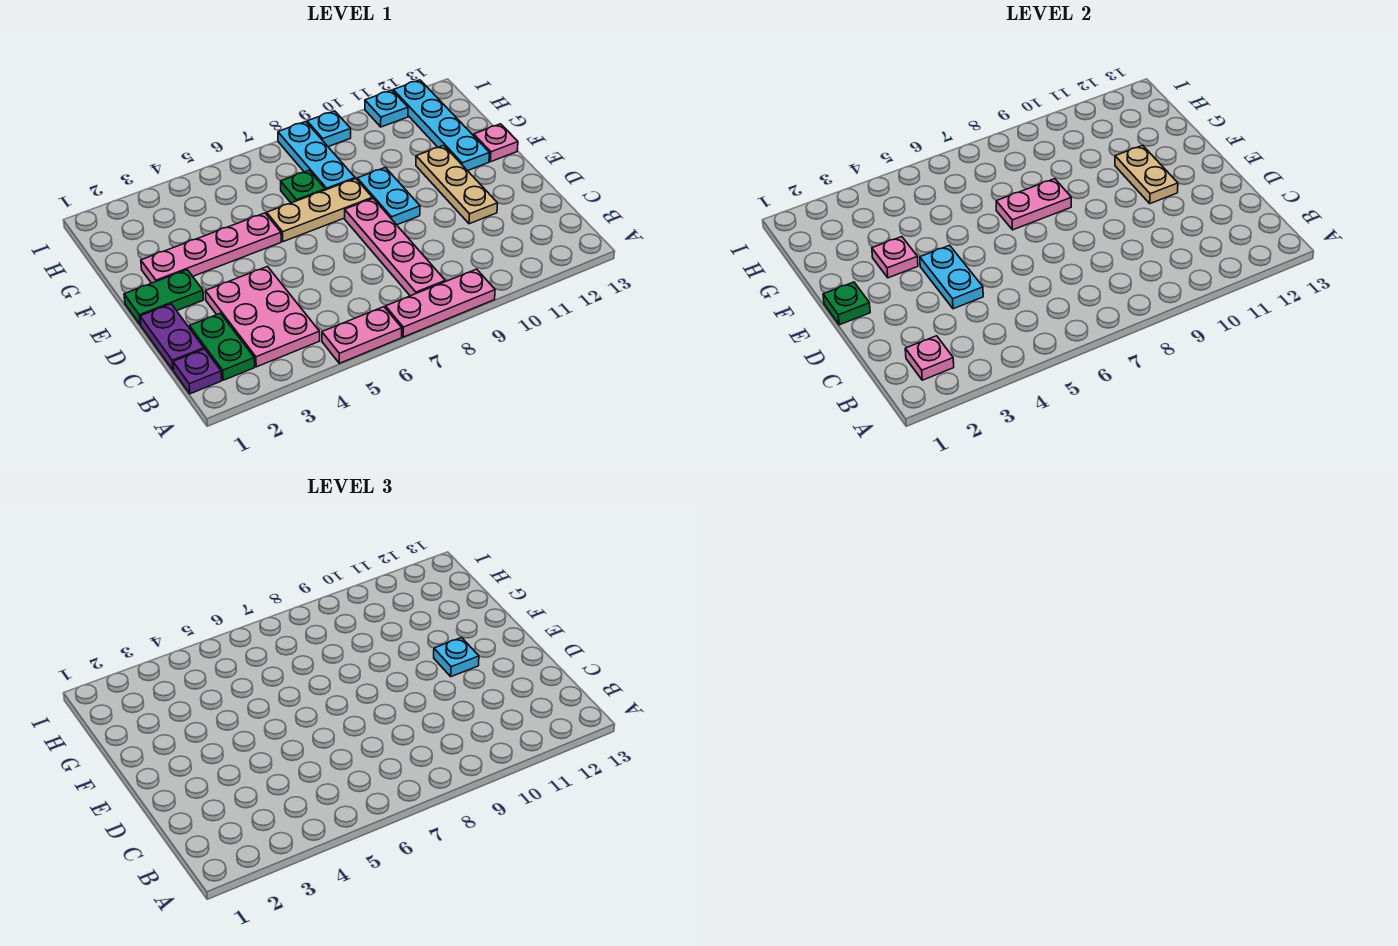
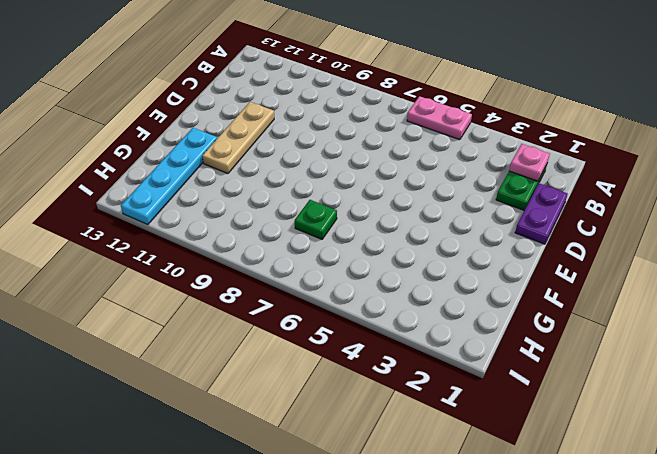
none -> pink 1x3 plate [386,269,495,337]
none -> purple 1x1 plate [173,349,222,394]
none -> pink 2x3 plate [205,267,320,367]

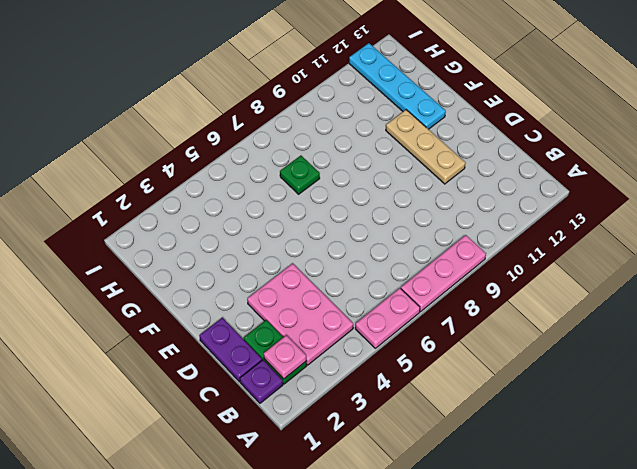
none -> pink 1x4 plate [345,198,445,296]
none -> green 1x2 plate [124,270,204,325]
none -> cyan 1x2 plate [357,167,420,225]

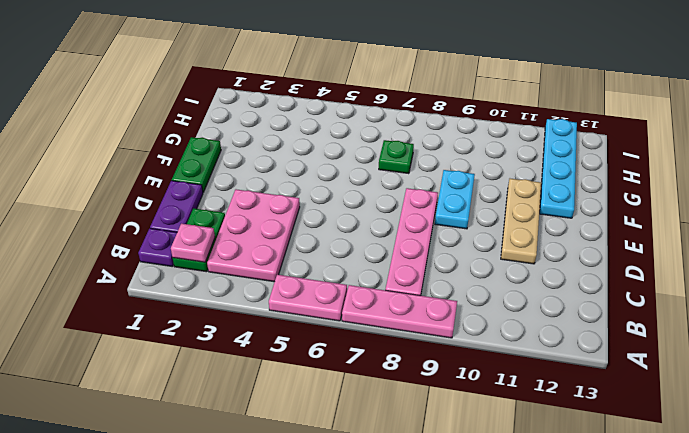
green 1x2 plate [172,137,221,192] -> green 1x2 plate turned to [124,270,204,325]
none -> pink 1x4 plate [141,213,281,283]
none -> tan 1x3 plate [267,179,372,242]
none -> pink 1x1 plate [474,124,518,162]

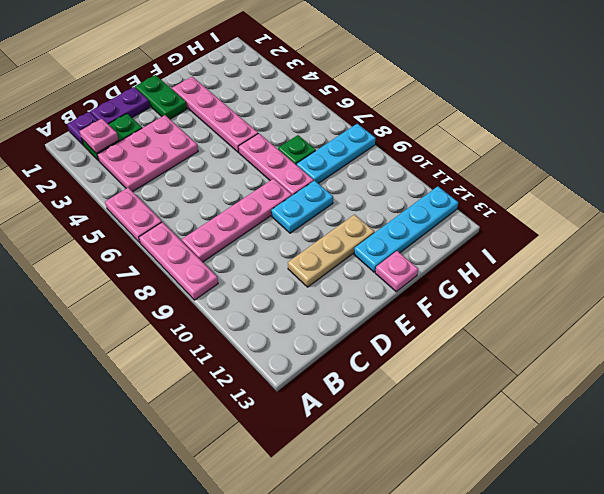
pink 1x3 plate [238,133,314,195] -> tan 1x3 plate [267,179,372,242]
none -> cyan 1x1 plate [307,111,351,147]
none -> cyan 1x1 plate [365,90,408,127]
none -> cyan 1x2 plate [920,245,983,309]

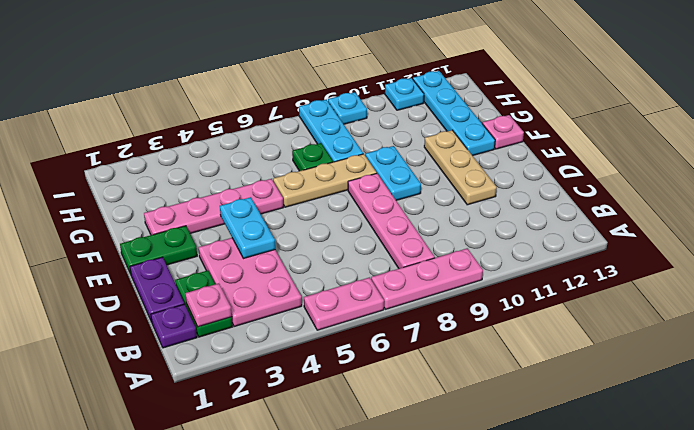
none -> green 1x1 plate [823,282,870,325]
none -> tan 1x2 plate [1115,145,1178,204]
none -> pink 1x1 plate [872,237,918,278]

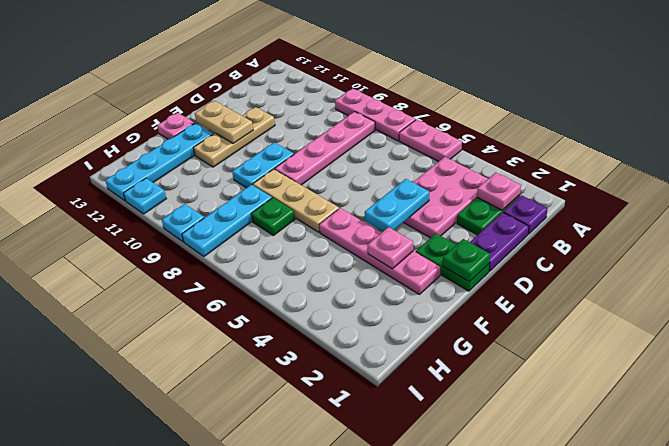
tan 1x2 plate [195,101,253,143] -> tan 1x2 plate turned to [1115,145,1178,204]
none -> pink 1x2 plate [996,179,1071,230]
none -> cyan 1x1 plate [434,637,479,677]

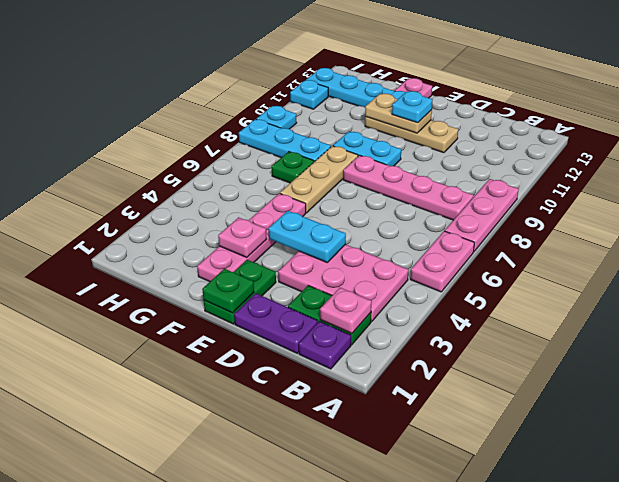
none -> pink 1x2 plate [996,179,1071,230]

